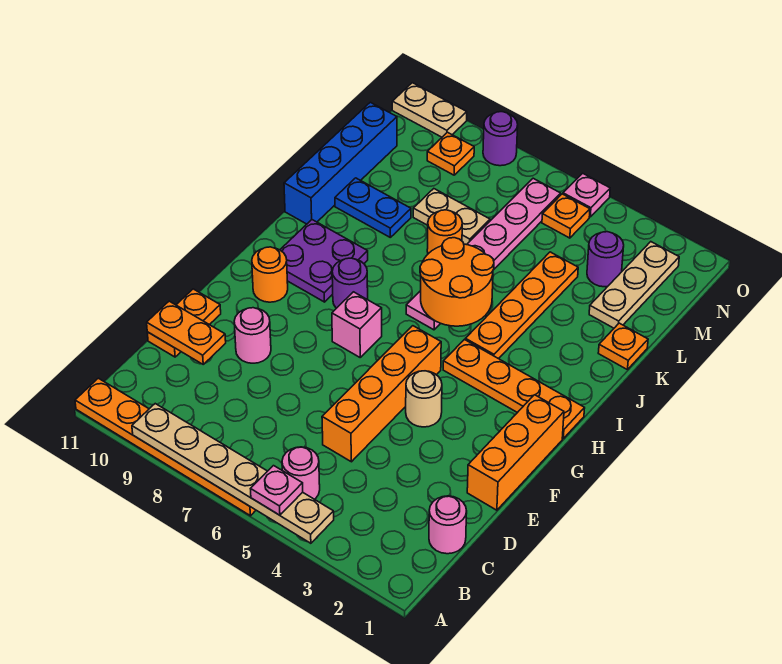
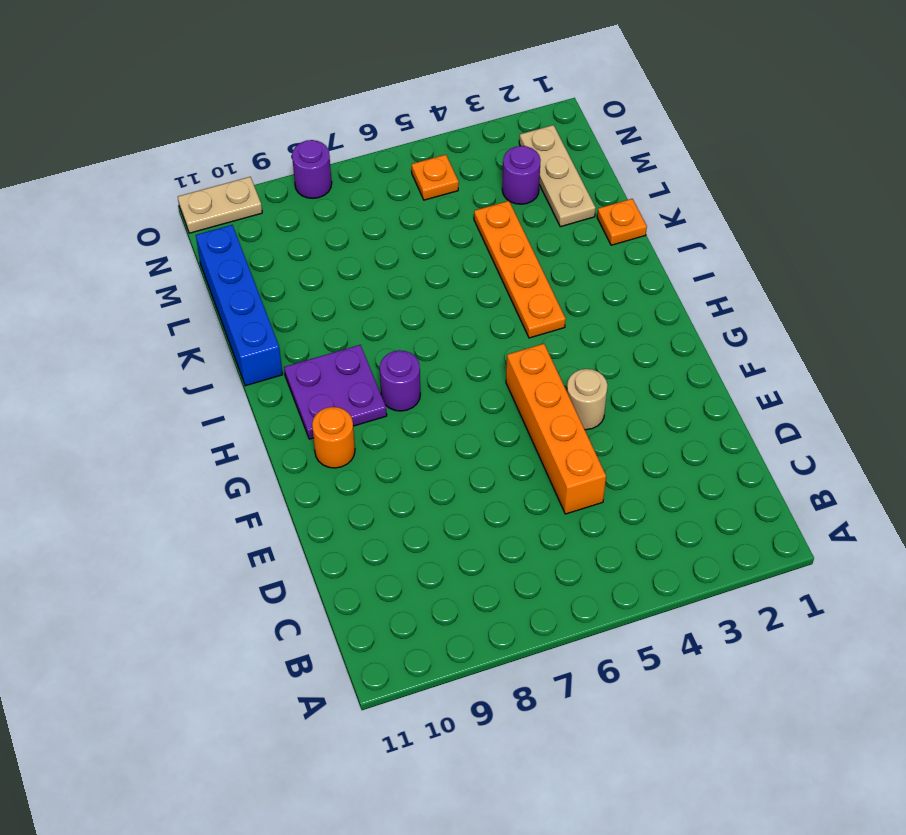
none -> orange 1x6 plate [75,378,256,516]
none -> pink 1x1 round brick [282,447,320,499]
none -> pink 1x1 round brick [429,496,467,554]
none -> orange 1x2 plate [147,289,221,357]

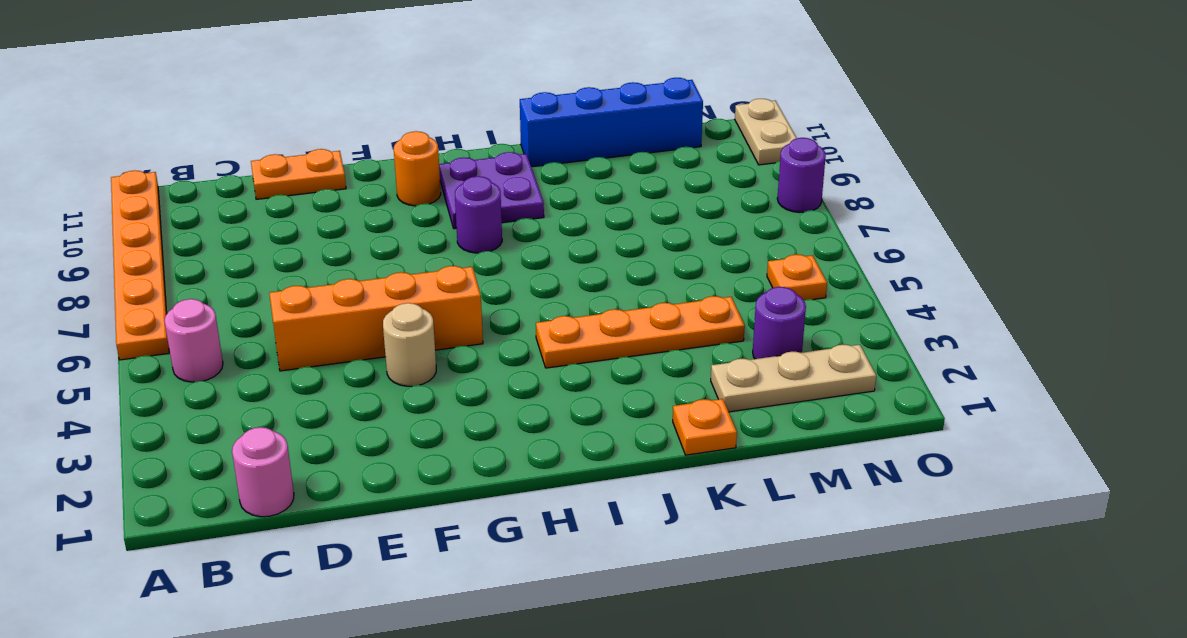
none -> orange 1x3 brick [467,395,564,510]
none -> pink 1x1 round brick [234,308,271,363]
none -> pink 1x1 brick [332,292,382,357]
none -> orange 1x4 plate [443,340,585,438]

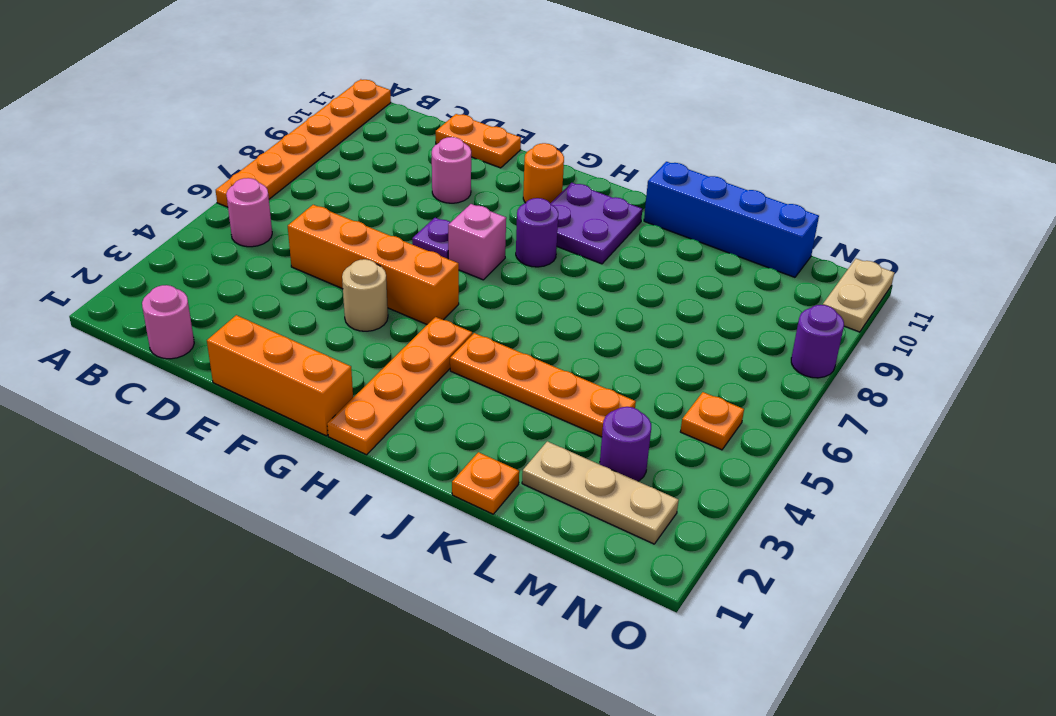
purple 1x1 plate [412,218,451,259] -> none
none -> pink 1x6 plate [406,178,561,330]
none -> orange 1x1 round brick [427,210,462,254]
none -> blue 1x2 plate [335,178,411,237]
none -> tan 1x2 plate [413,189,490,245]

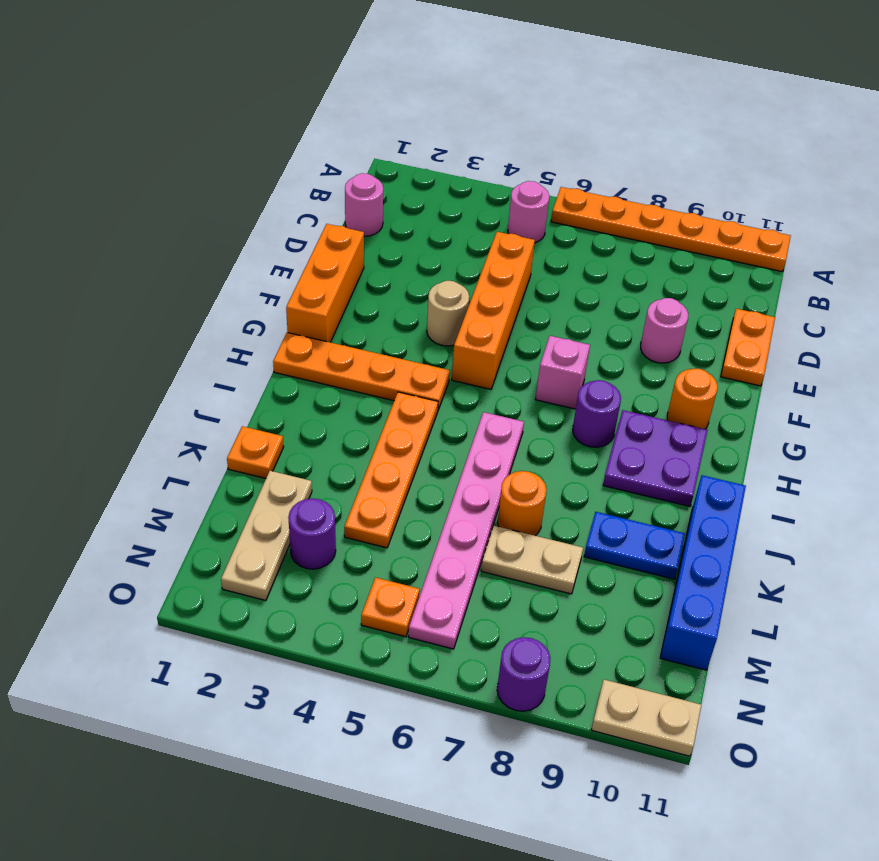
none -> orange 1x1 plate [427,132,474,175]
none -> pink 1x1 plate [563,173,610,217]
none -> tan 1x6 plate [132,404,334,543]
none -> orange 1x2 plate [147,301,226,364]

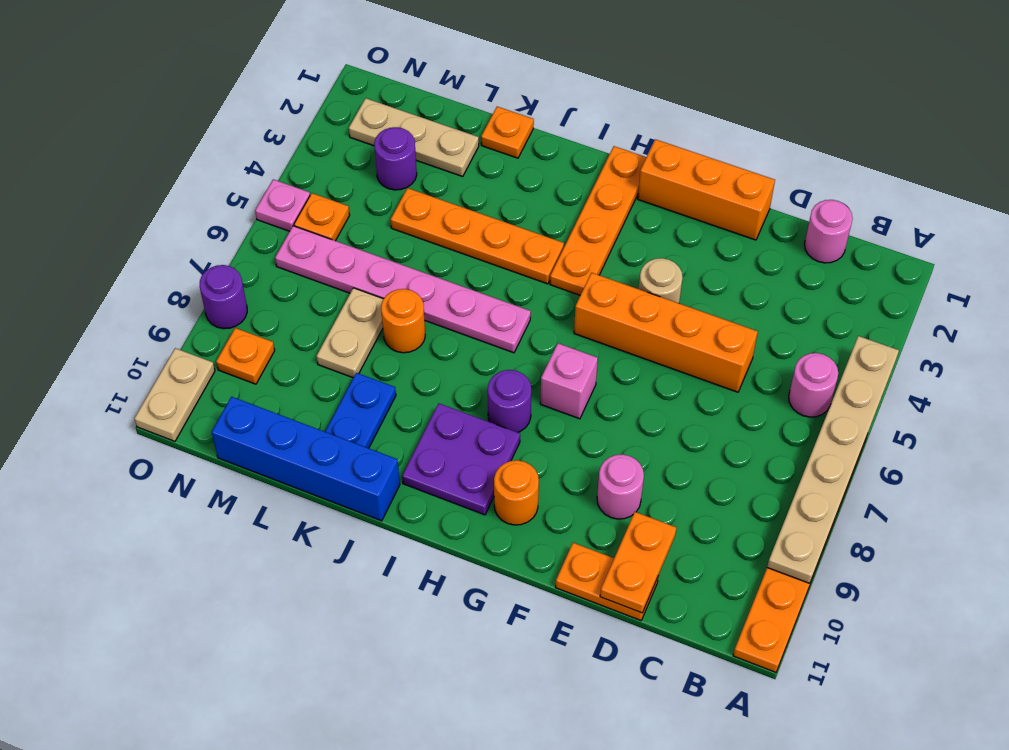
none -> orange 2x2 round brick [420,238,494,326]
none -> pink 1x1 plate [251,466,303,515]

